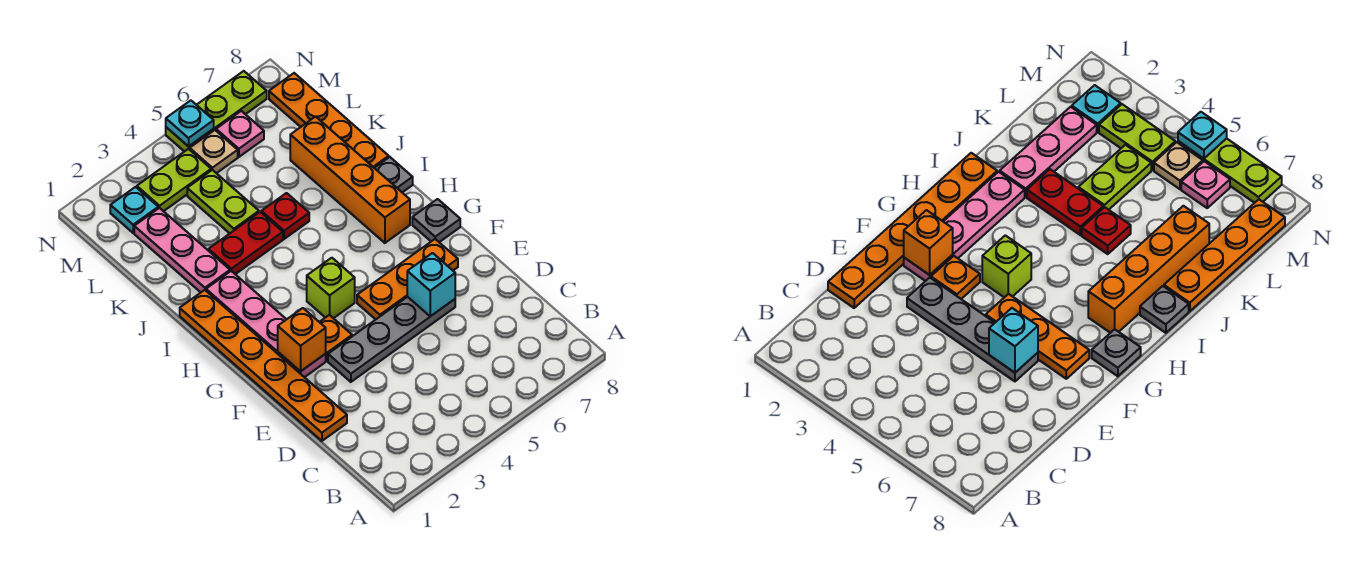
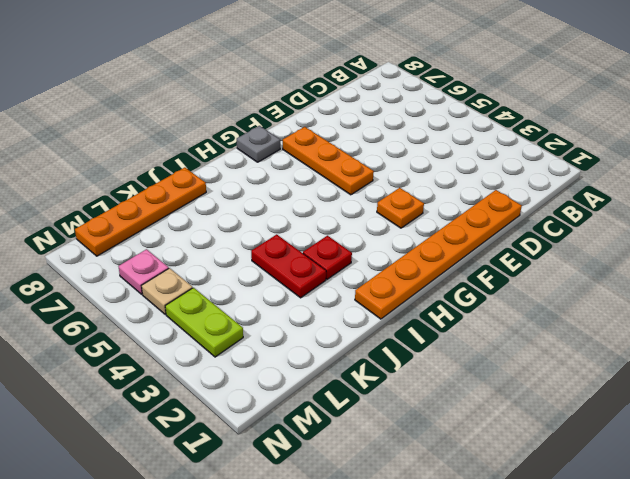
red 1x1 plate [303,236,352,279] -> red 1x1 plate moved to [261,193,309,239]
none -> grey 1x4 plate [328,297,455,382]
none -> pink 1x4 plate [206,271,326,377]
none -> lime 1x1 brick [307,258,355,318]

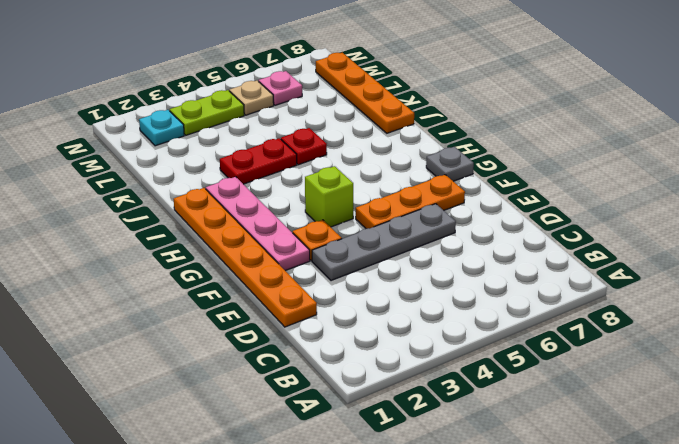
none -> orange 1x4 brick [290,117,410,243]
none -> grey 1x1 plate [375,157,413,193]
none -> pink 1x3 plate [134,208,230,292]

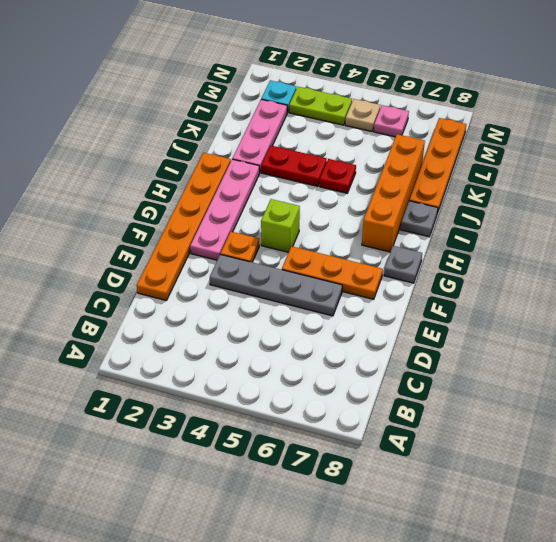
none -> lime 1x2 plate [187,170,259,233]
none -> lime 1x3 plate [166,71,267,152]
none -> cyan 1x1 brick [407,253,455,316]

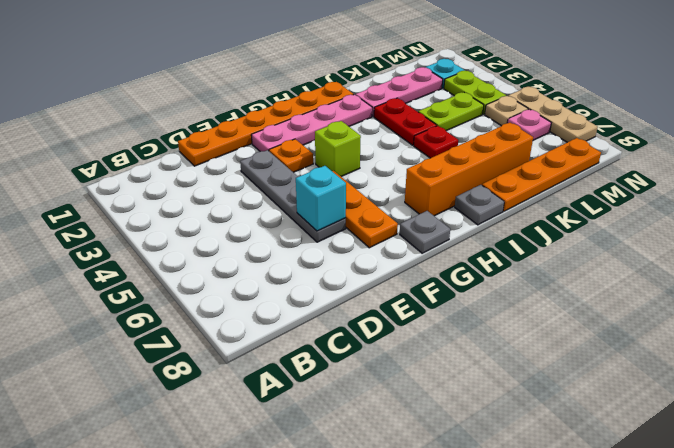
tan 1x3 plate [509,87,598,142] -> lime 1x3 plate [166,71,267,152]
none -> orange 1x1 brick [278,308,326,372]
none -> cyan 1x1 plate [166,100,214,147]

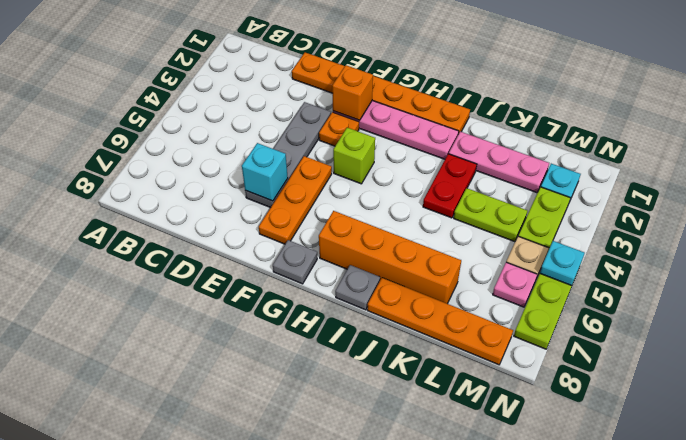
none -> red 1x1 plate [261,193,309,239]

